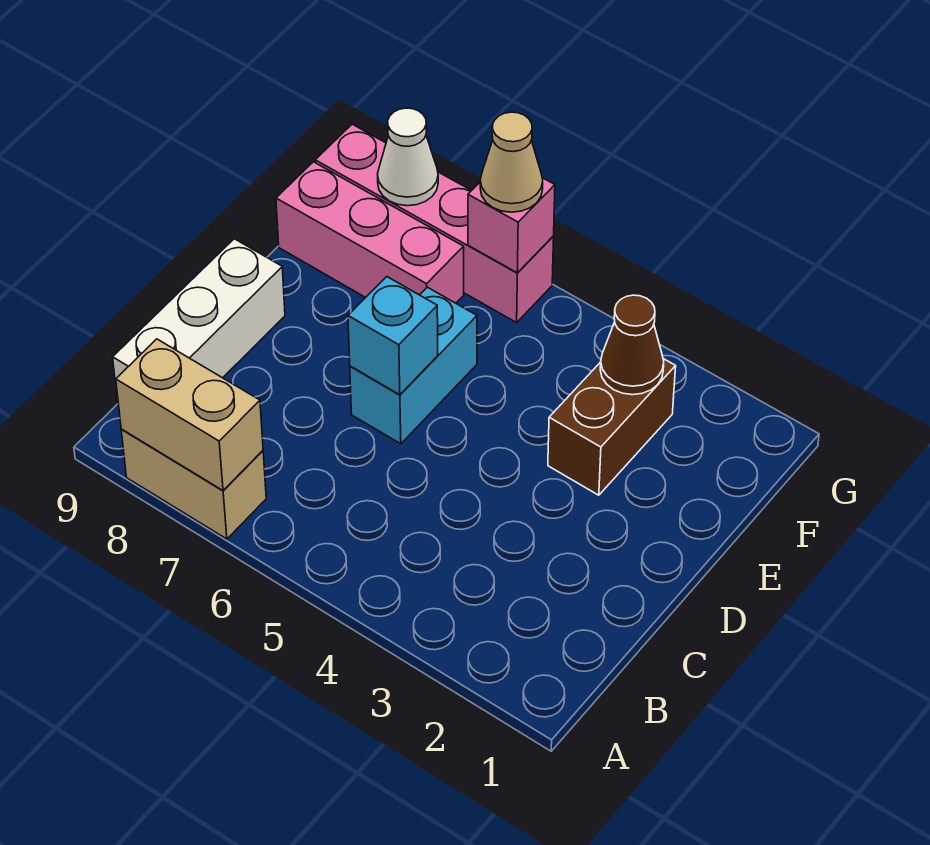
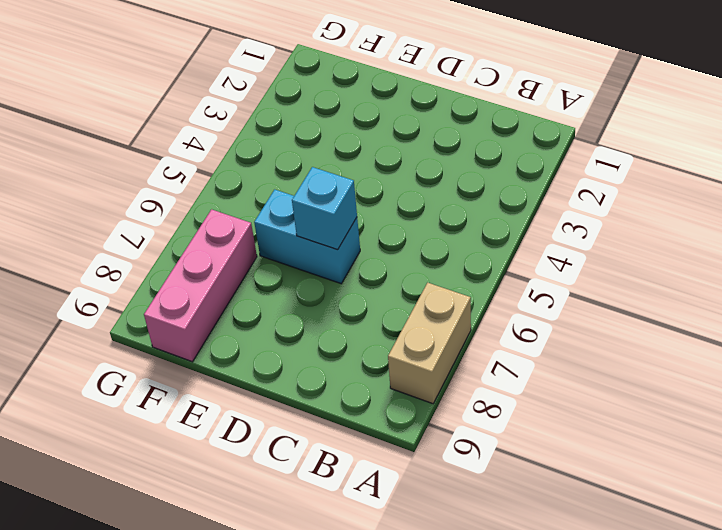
none -> white 1x3 brick [113,239,285,406]
none -> brown 1x2 brick [548,359,676,495]
none -> pink 1x4 brick [315,124,554,323]

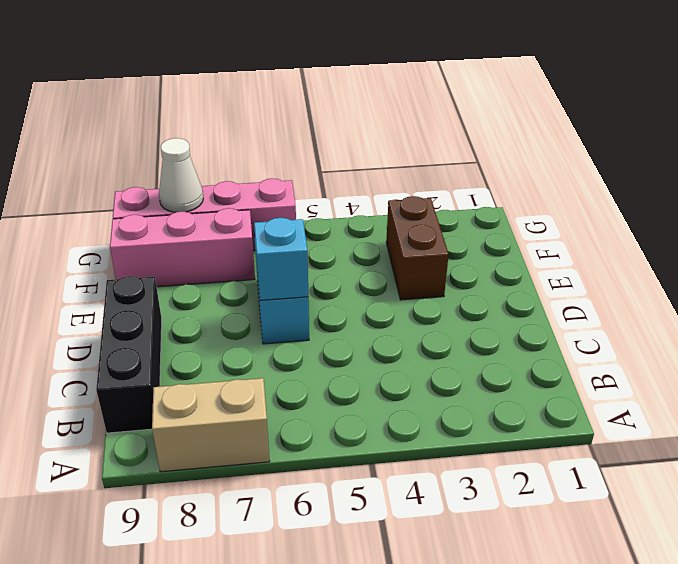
black 1x3 brick [96,276,162,433] -> white 1x3 brick [113,239,285,406]
none -> tan 1x2 brick [116,339,263,490]
none -> brown 1x1 cone [600,295,664,395]
none -> pink 1x1 brick [468,178,555,273]

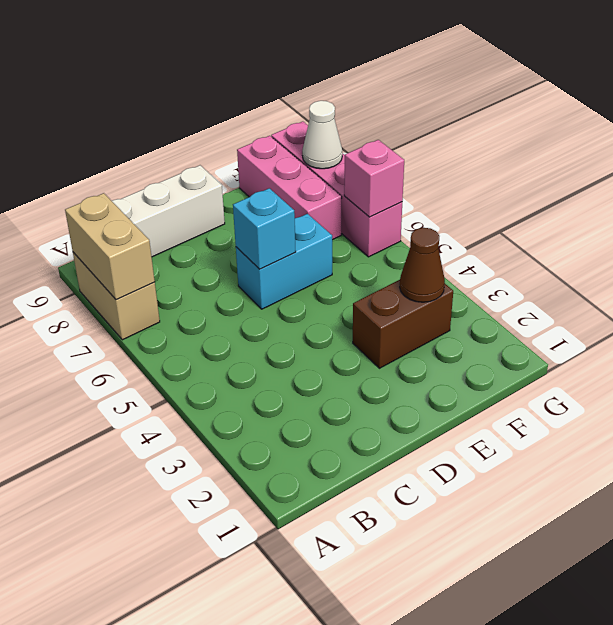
none -> tan 1x1 cone [480,112,543,212]

